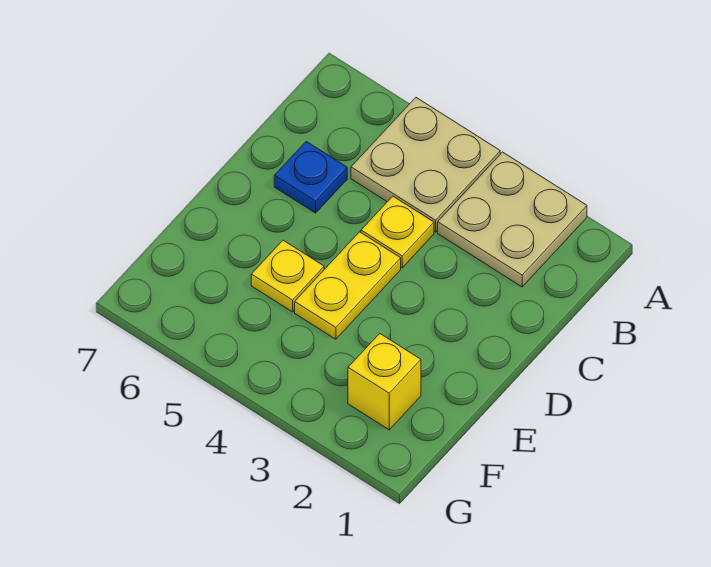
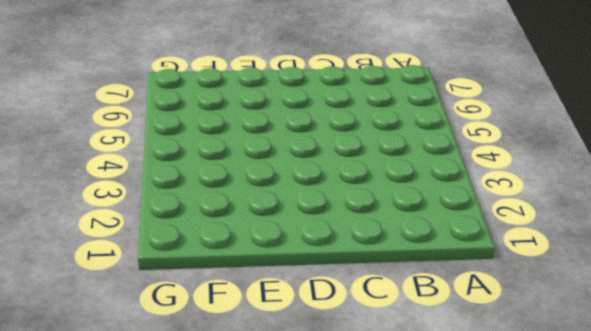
none -> tan 2x2 plate [438,152,587,287]
none -> tan 2x2 plate [351,98,500,232]

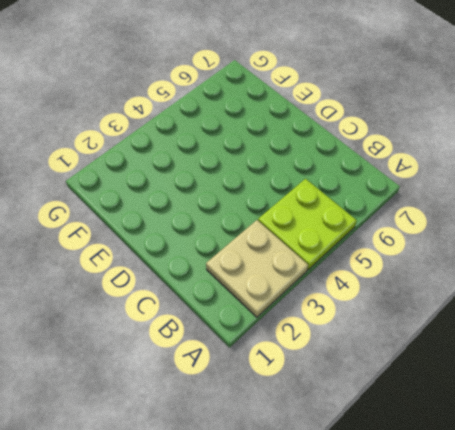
lime 2x2 plate [258,179,357,270] -> tan 2x2 plate [351,98,500,232]
none -> yellow 1x1 plate [361,196,434,268]
none -> blue 1x1 plate [274,141,347,213]

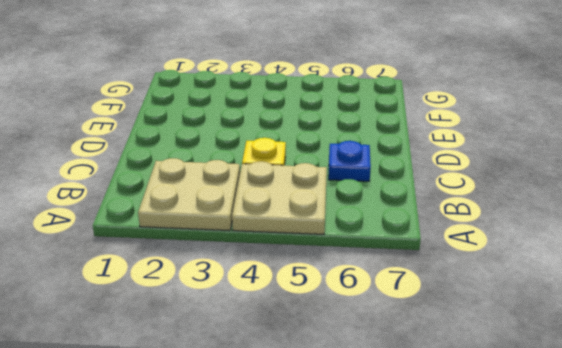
none -> yellow 1x2 plate [295,232,401,339]
none -> yellow 1x1 plate [251,240,324,312]

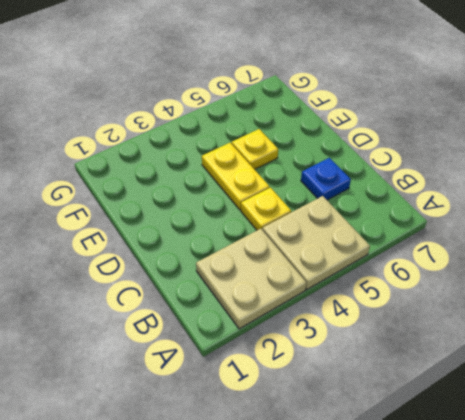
none -> yellow 1x1 brick [348,334,421,430]

